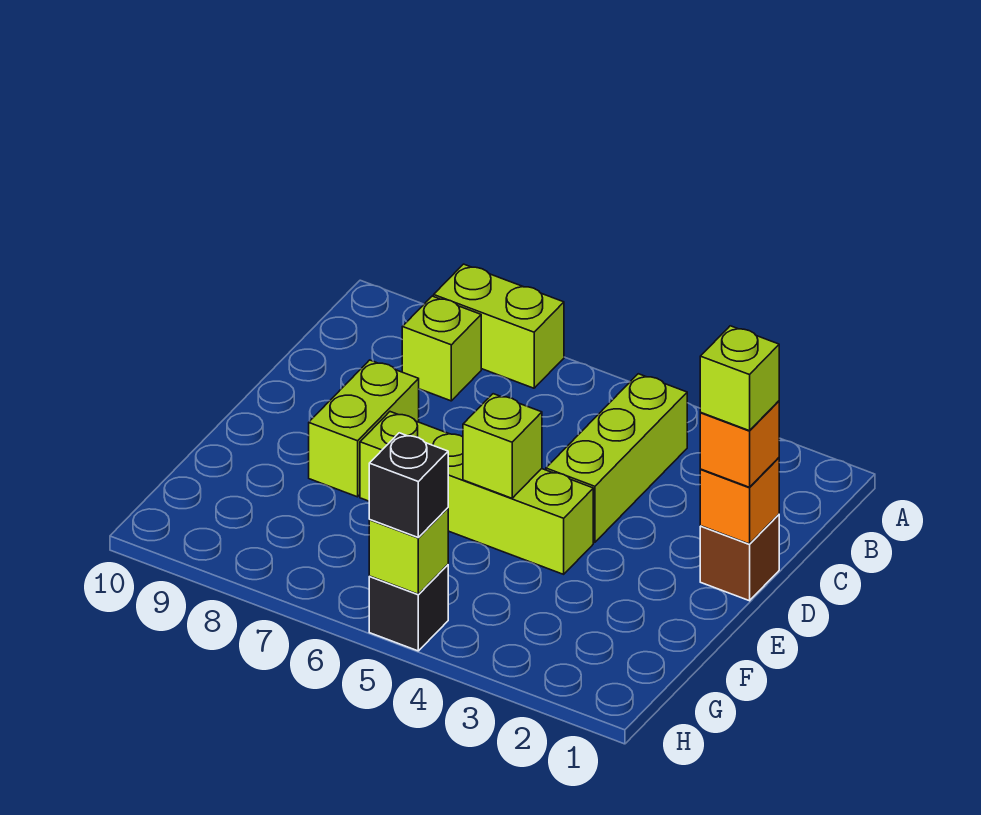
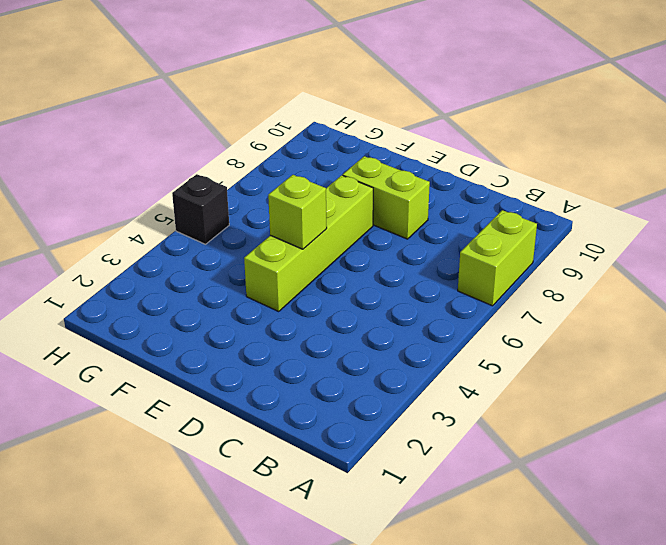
none -> lime 1x3 brick [546,374,687,542]
none -> lime 1x1 brick [402,296,481,401]
none -> brown 1x1 brick [700,514,779,601]

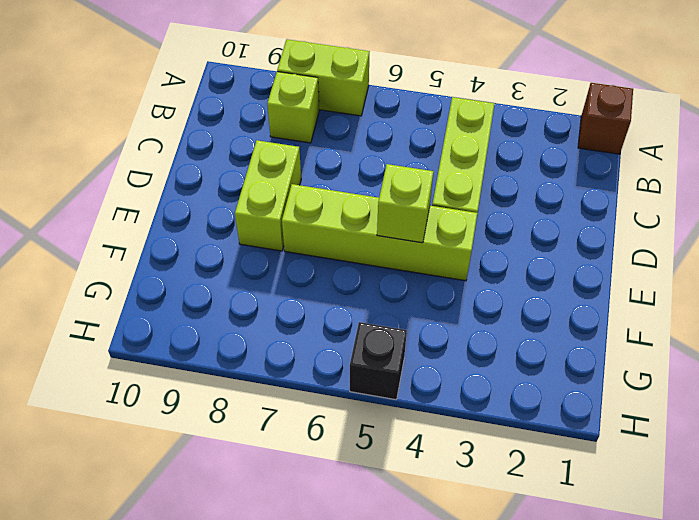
brown 1x1 brick [578,83,633,154] -> brown 1x1 brick moved to [700,514,779,601]
none -> orange 1x1 brick [700,458,779,544]
none -> lime 1x1 brick [369,508,448,594]
none -> orange 1x1 brick [700,401,779,487]

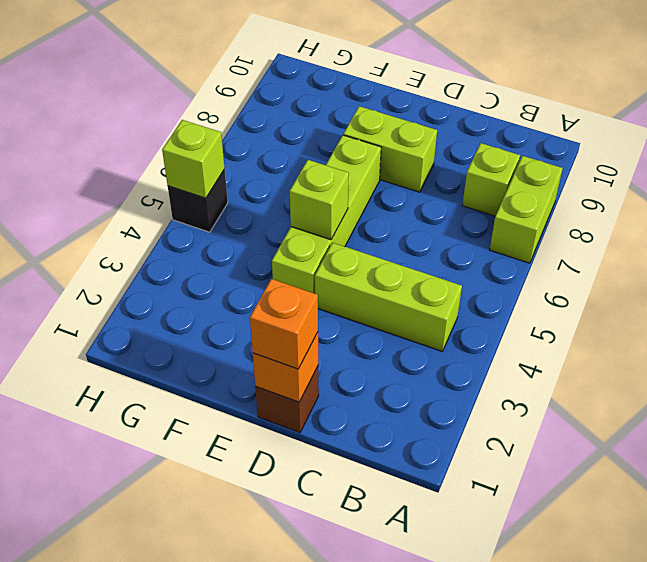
none -> black 1x1 brick [369,433,448,537]
none -> lime 1x1 brick [700,326,779,431]

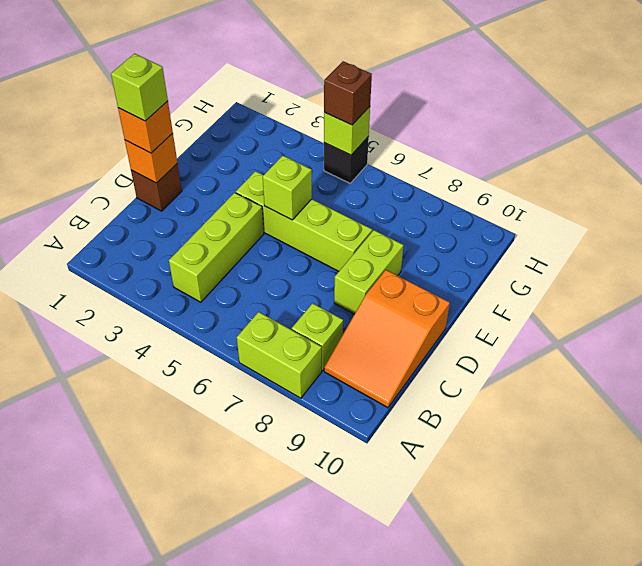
orange 2x3 slope [324,270,450,408] -> none
brown 1x1 brick [324,61,372,125] -> black 1x1 brick [369,433,448,537]

